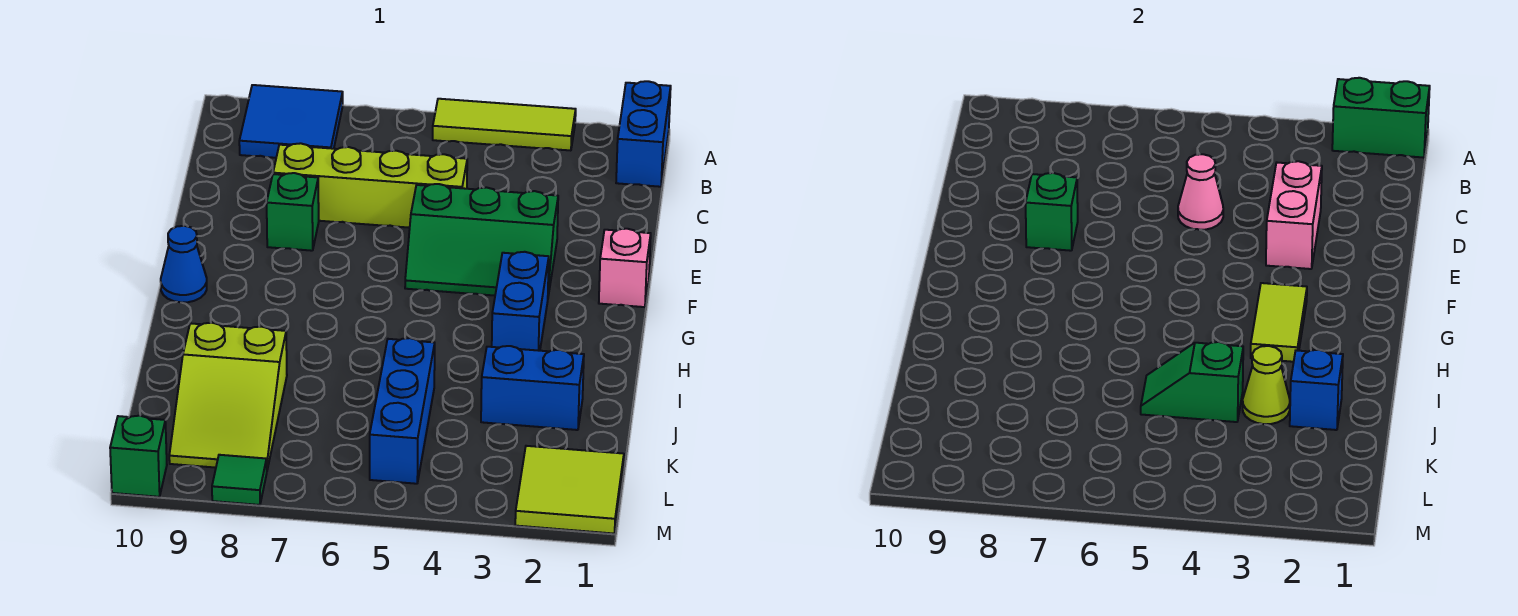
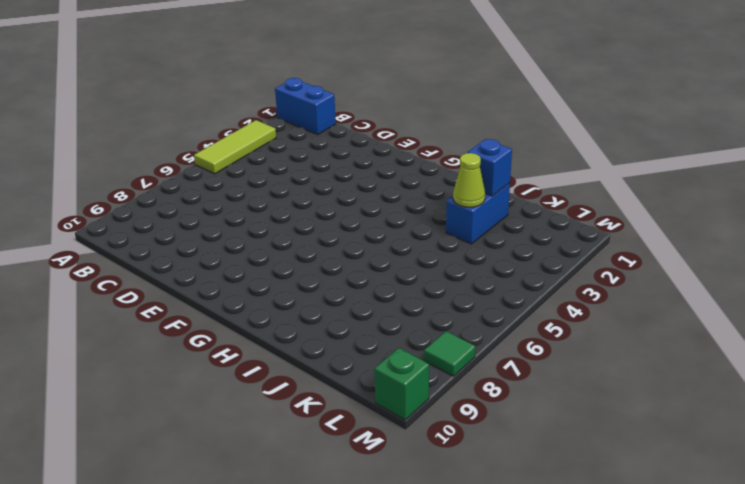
none -> blue 2x2 tile [239,85,343,158]
none -> lime 1x4 brick [273,143,467,228]
none -> green 2x3 slope [405,184,558,296]

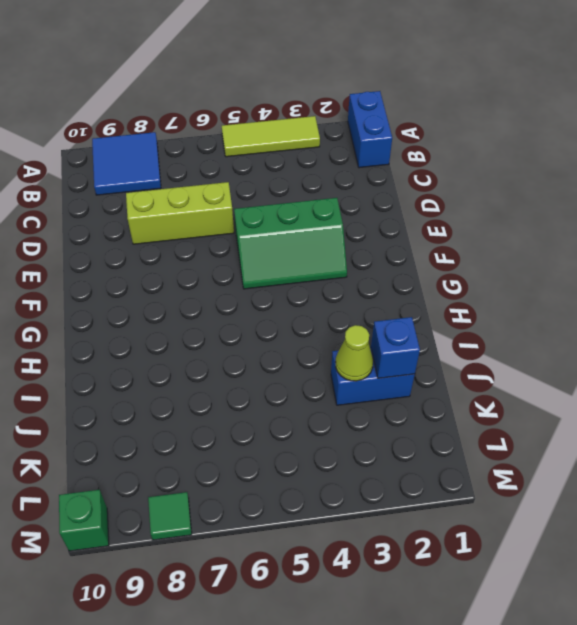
lime 1x3 brick [126,182,234,244] -> lime 1x4 brick [273,143,467,228]
none -> green 1x1 brick [267,173,319,251]
none -> pink 1x1 brick [599,229,651,307]
none -> blue 1x2 brick [492,252,549,351]

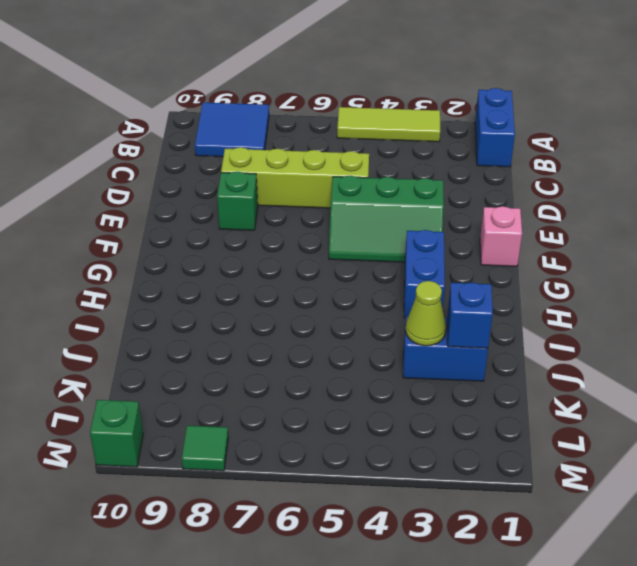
none -> blue 1x1 cone [161,226,207,302]
none -> blue 1x3 brick [370,338,435,484]
none -> lime 2x3 slope [169,323,287,470]

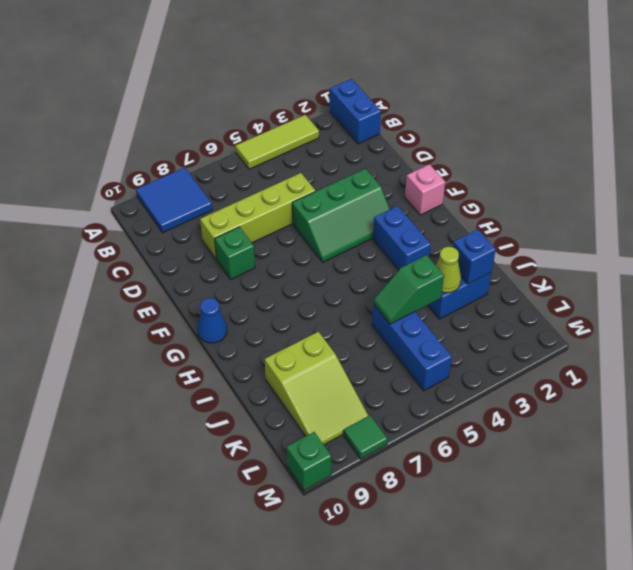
none -> lime 2x2 tile [515,446,624,534]
none -> green 1x2 brick [1332,78,1430,158]
none -> pink 1x2 brick [1266,161,1322,269]

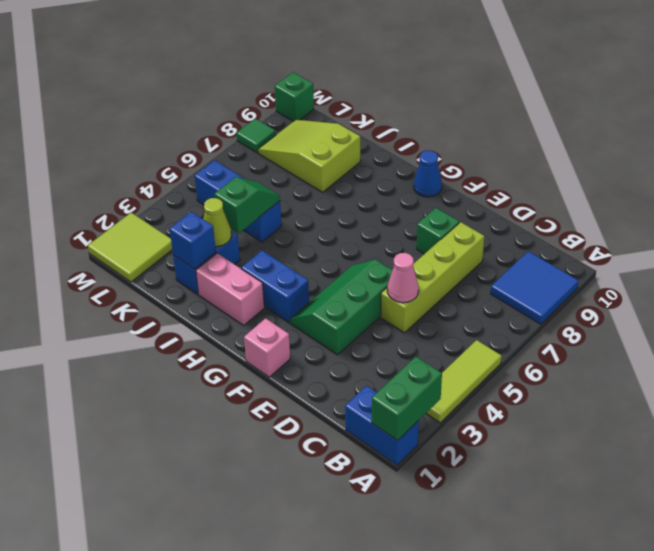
pink 1x2 brick [196,253,264,325] -> pink 1x2 brick moved to [1266,161,1322,269]
none -> green 1x1 brick [1026,173,1078,251]
none -> lime 1x2 tile [1251,283,1307,362]

